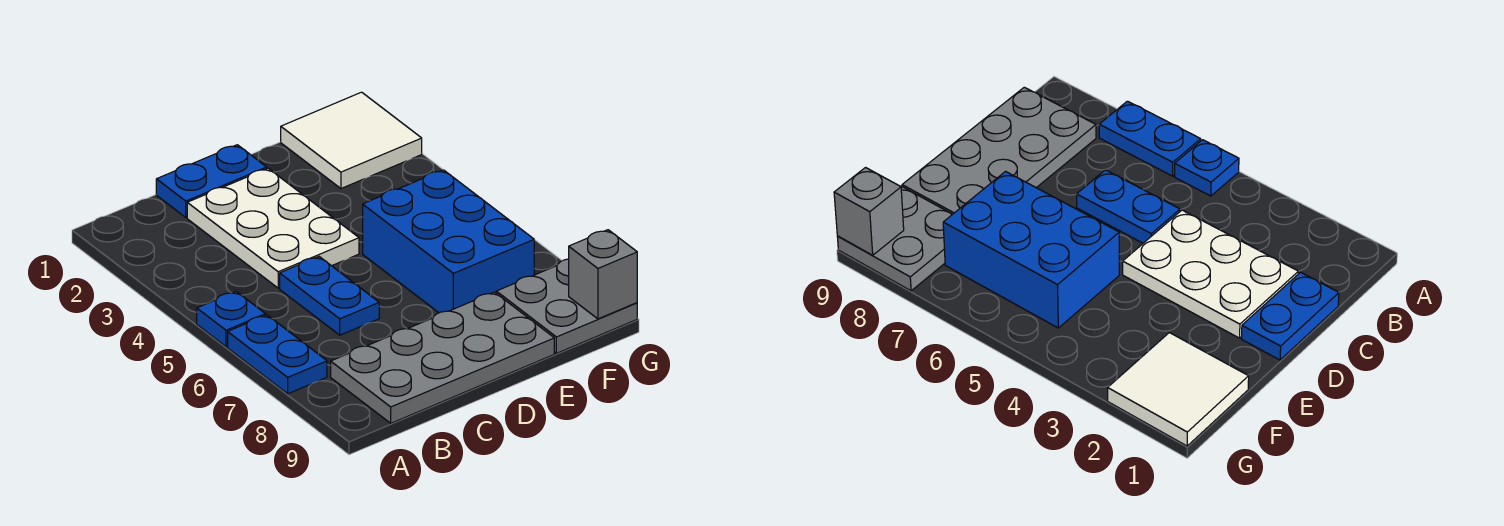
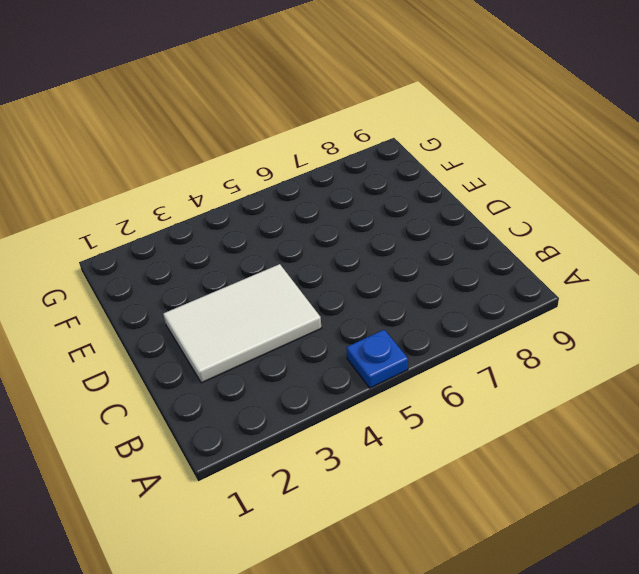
white 2x3 tile [163,264,321,383] -> white 2x3 plate [187,168,359,288]
none -> blue 1x2 plate [228,315,327,394]
none -> grey 2x4 plate [331,292,554,423]

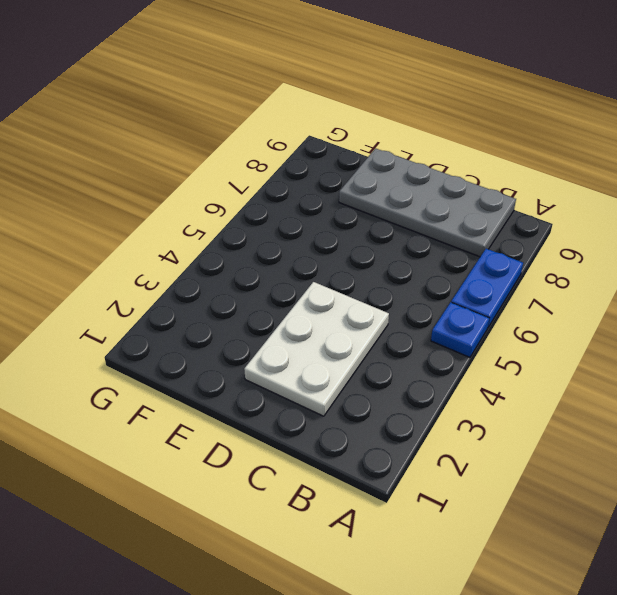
none -> blue 1x2 plate [156,145,267,217]
none -> blue 1x2 plate [280,257,379,335]

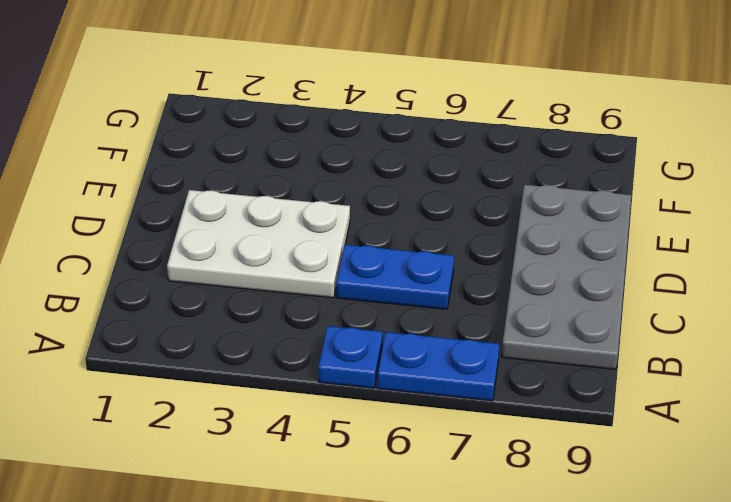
none -> blue 1x2 plate [156,145,267,217]
none -> blue 2x3 brick [363,170,534,313]

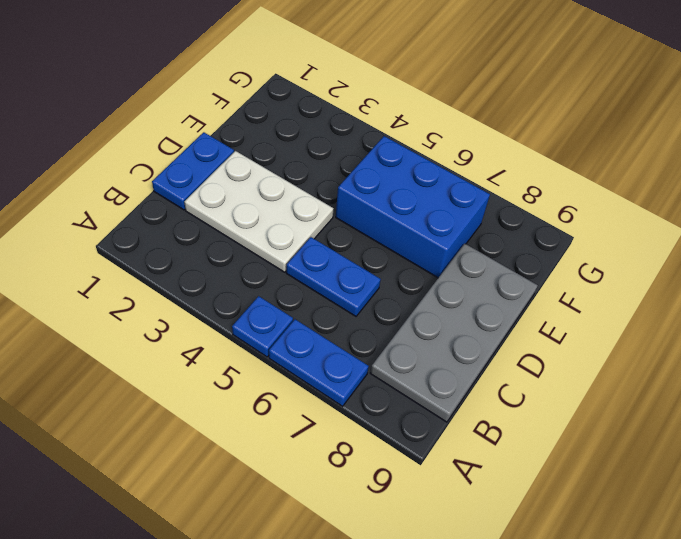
none -> white 2x2 tile [281,92,422,188]
none -> grey 2x2 plate [496,259,637,353]

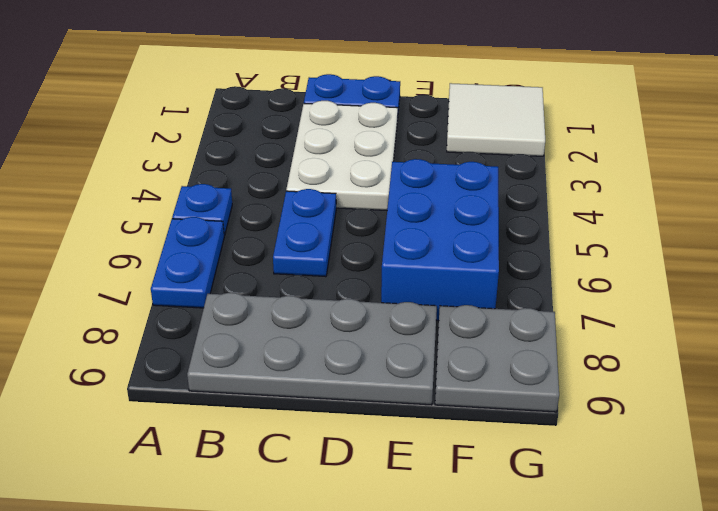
none -> grey 1x1 brick [569,230,637,319]

